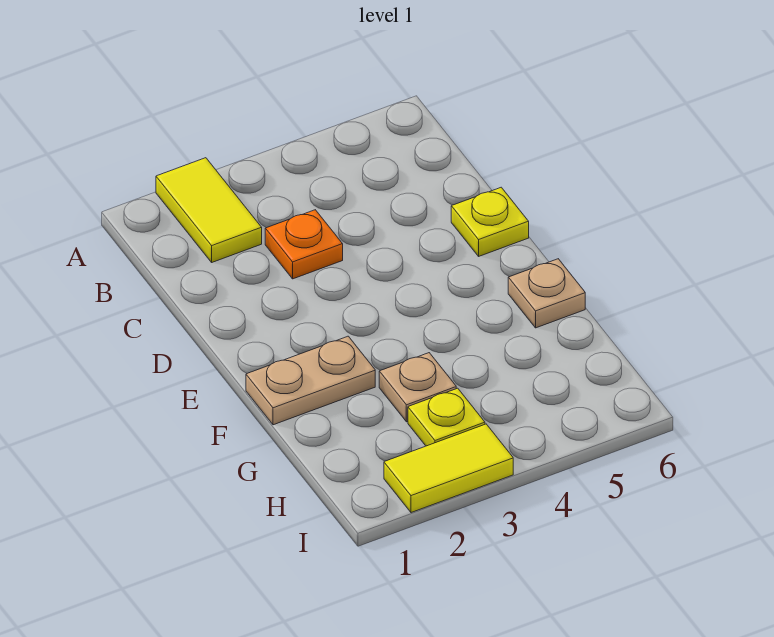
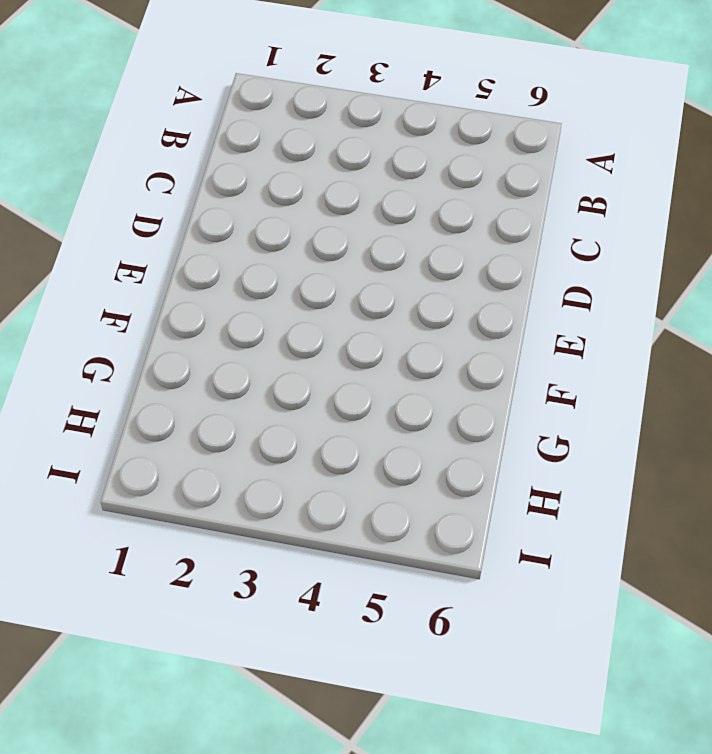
none -> yellow 1x2 tile [156,158,262,262]
none -> orange 1x1 plate [265,210,343,279]

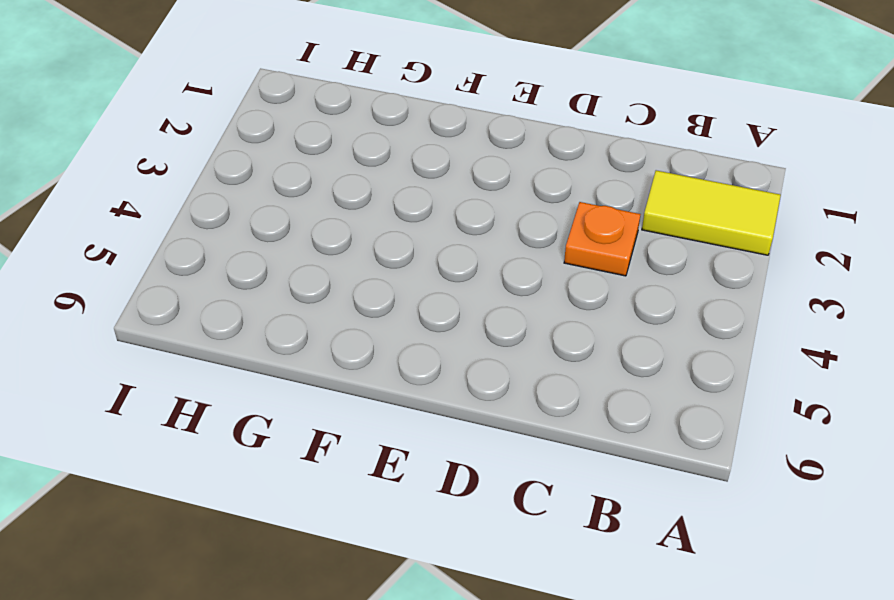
none -> yellow 1x1 plate [451,187,529,256]
none -> tan 1x2 plate [246,336,375,425]

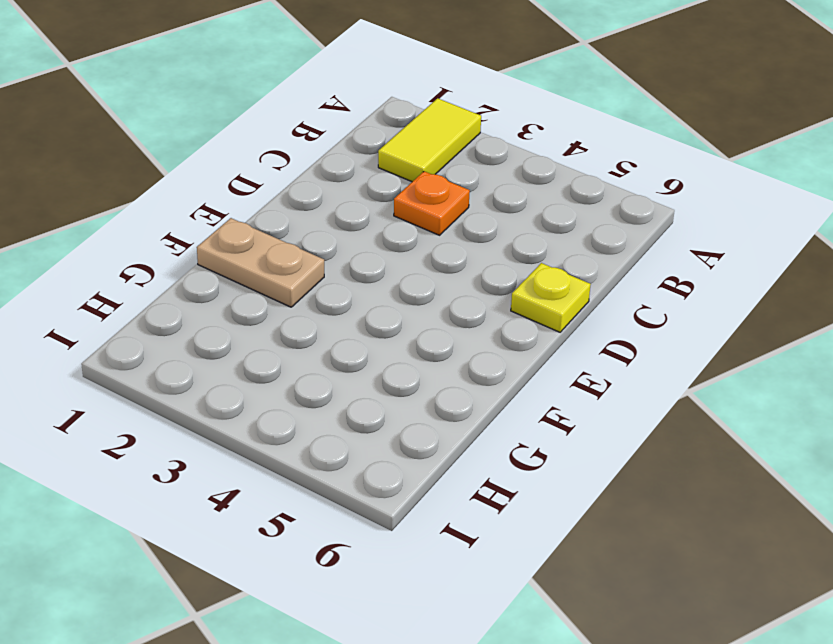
none -> tan 1x1 plate [508,259,585,328]
none -> tan 1x1 plate [379,353,456,422]

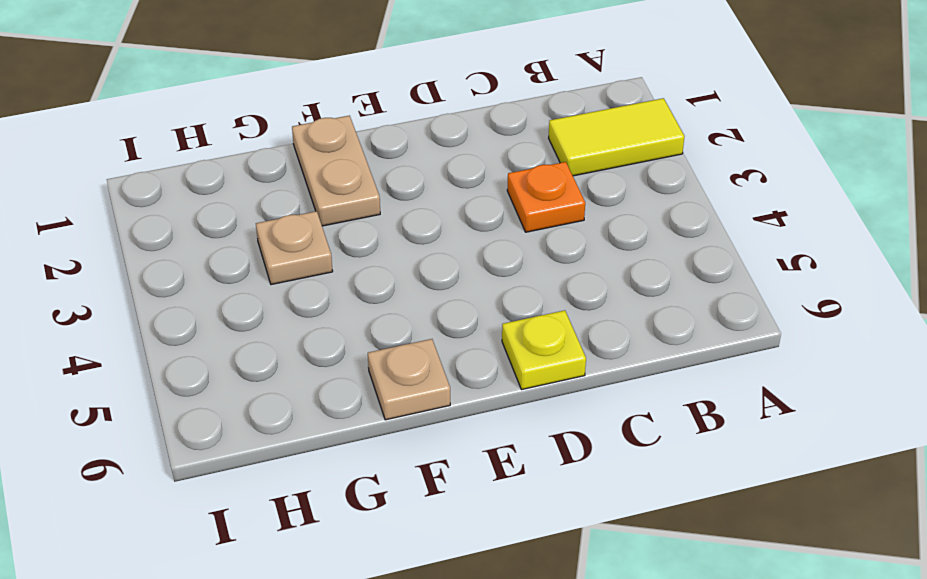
none -> yellow 1x1 plate [408,388,485,446]
none -> yellow 1x2 tile [384,424,513,513]

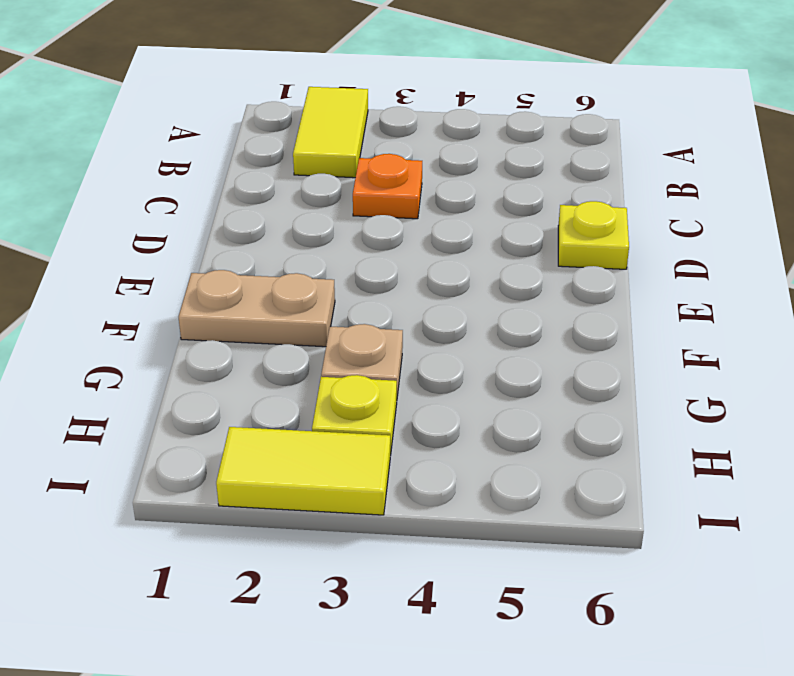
none -> tan 1x1 plate [508,259,585,328]

